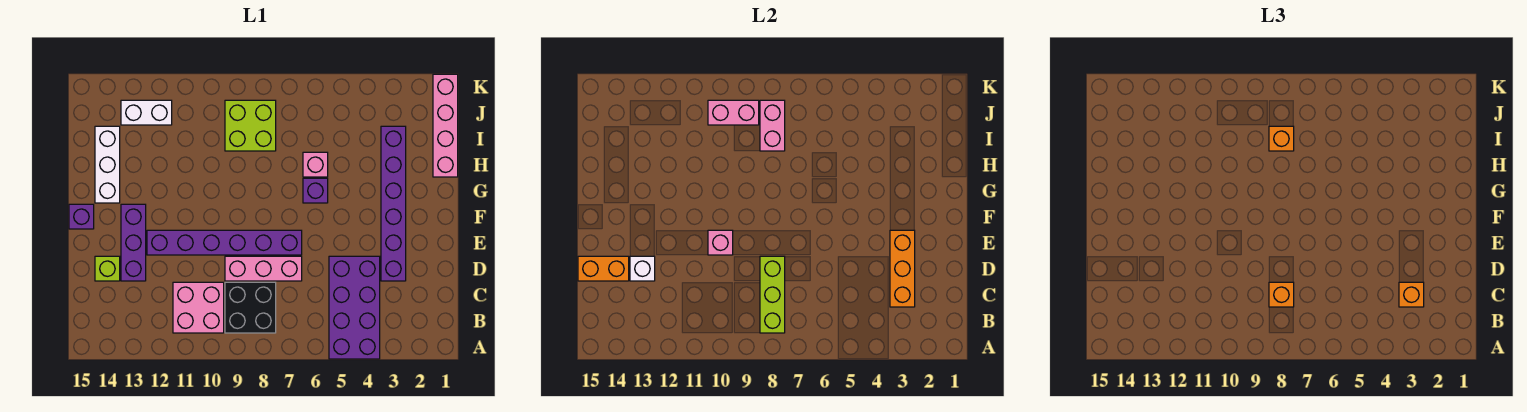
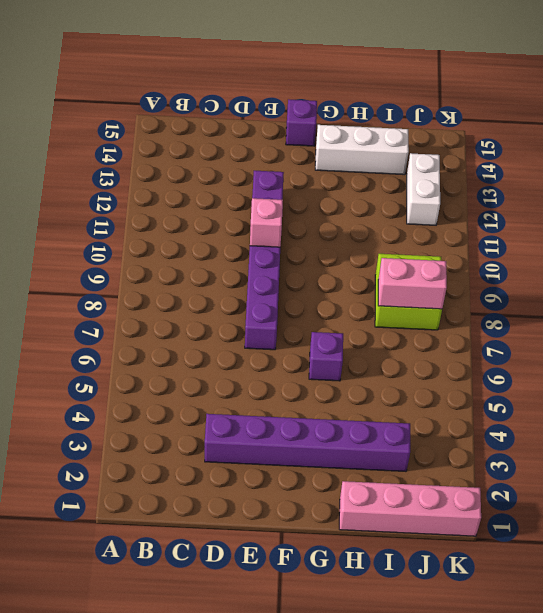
none -> purple 2x4 brick [329,256,380,359]
none -> black 2x2 brick [225,282,276,333]
none -> pink 2x2 brick [173,282,224,333]

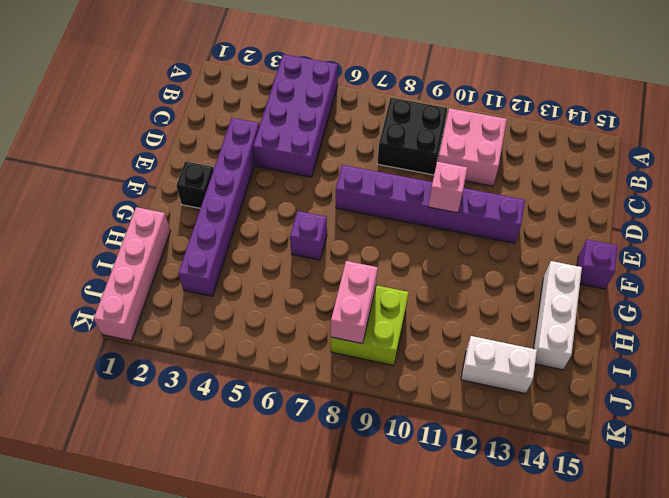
black 1x1 brick [176,161,214,208] -> none
none -> pink 1x3 brick [225,256,302,281]
none -> purple 1x3 brick [121,204,146,281]
none -> lime 1x1 brick [95,256,120,281]

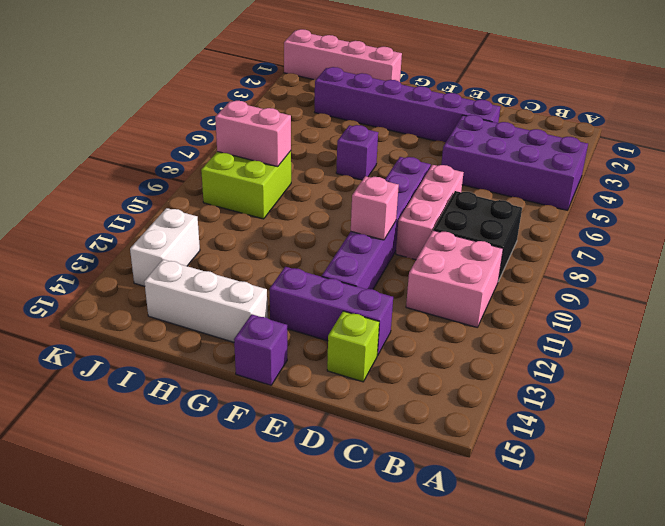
none -> pink 1x1 brick [303,152,328,177]
none -> lime 1x3 brick [760,256,785,333]
none -> orange 1x3 brick [890,230,915,307]

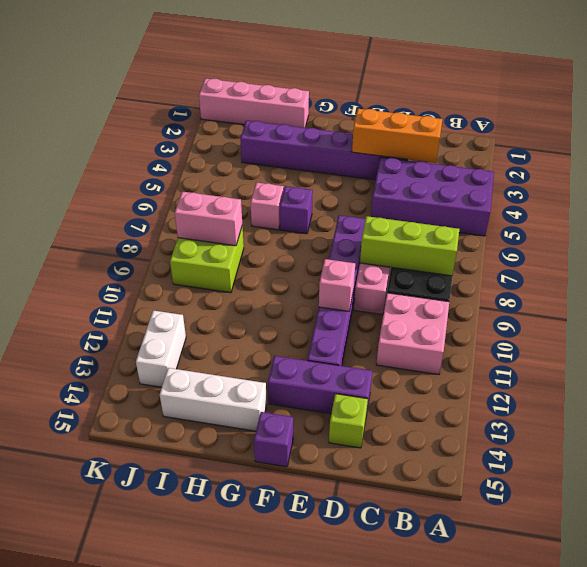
none -> white 1x1 brick [630,256,655,281]
none -> orange 1x2 brick [578,256,629,281]
none -> pink 1x2 brick [708,100,759,125]

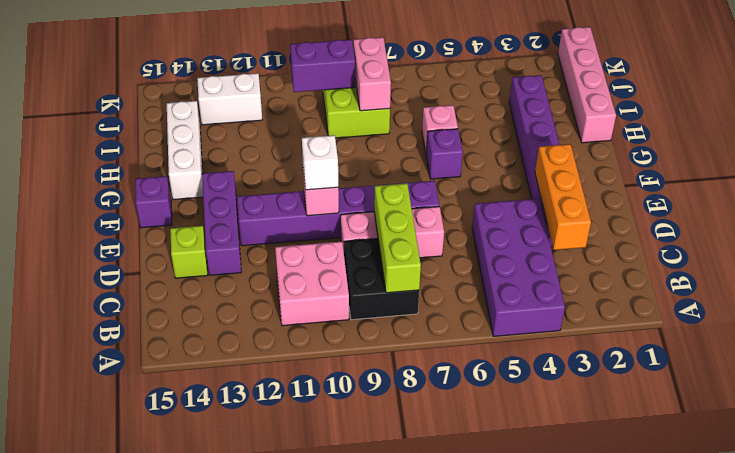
white 1x1 brick [302,135,338,190] -> white 1x1 brick moved to [630,256,655,281]
purple 1x2 brick [290,40,355,92] -> pink 1x2 brick [708,100,759,125]
none -> orange 1x2 brick [578,256,629,281]
none -> orange 1x1 brick [1399,282,1424,307]
none -> orange 1x1 brick [1269,282,1294,307]

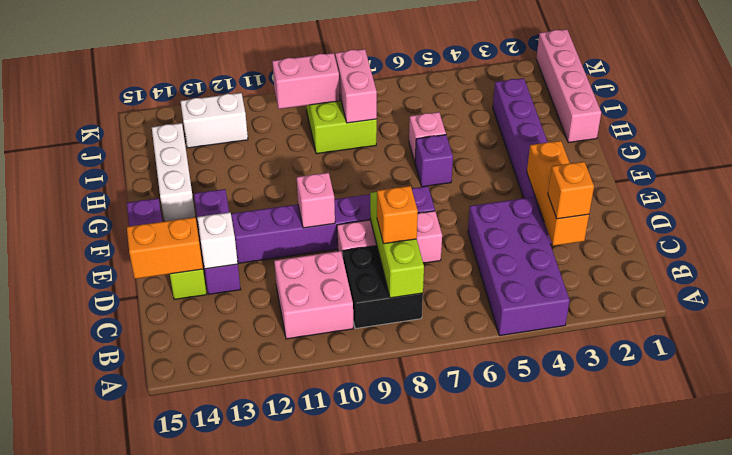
none -> orange 1x1 brick [1269,126,1294,151]

